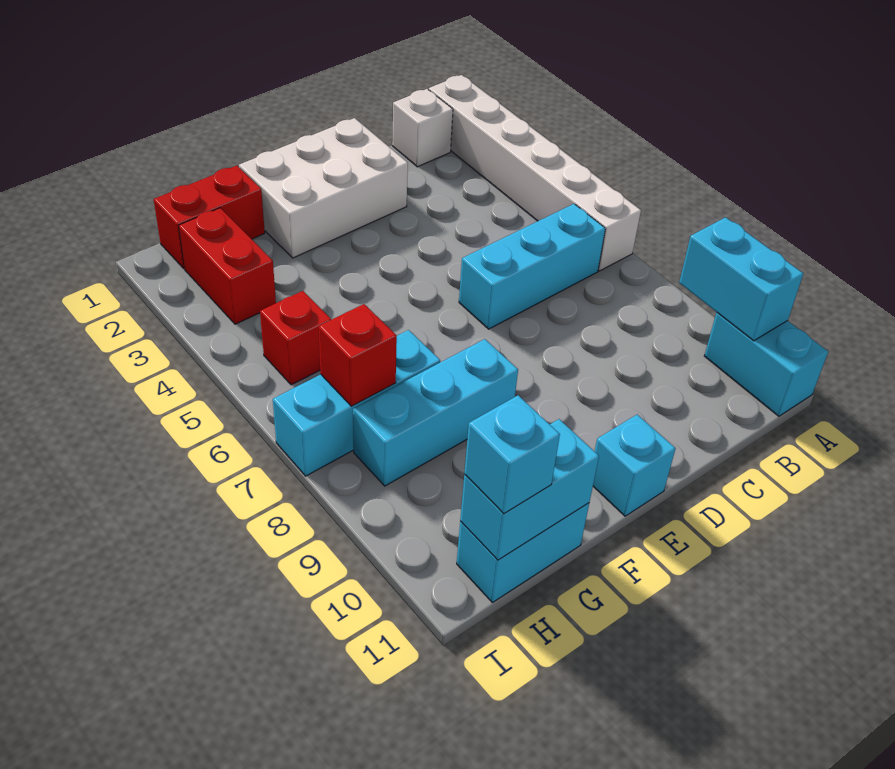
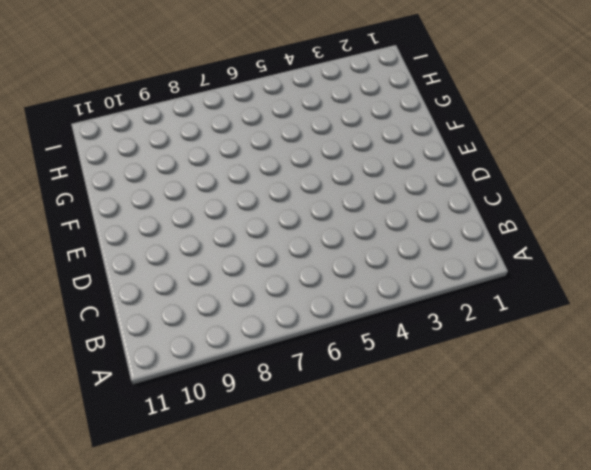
none -> white 1x6 brick [429,75,641,271]
none -> cyan 1x2 brick [704,313,828,416]
none -> white 1x1 brick [392,89,453,167]

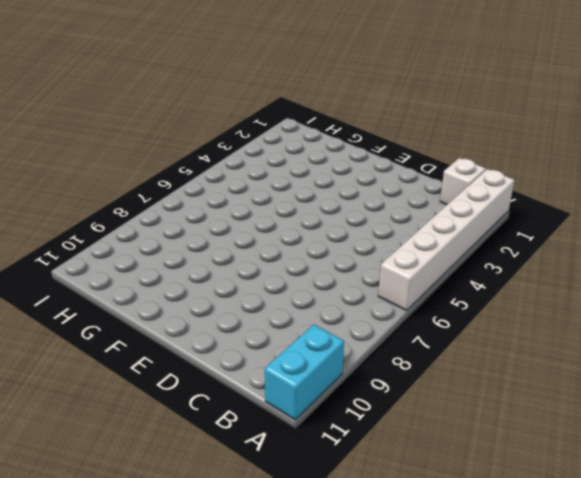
none -> cyan 1x3 brick [459,204,605,329]
none -> white 2x3 brick [239,118,408,258]
none -> cyan 1x1 brick [593,415,676,516]

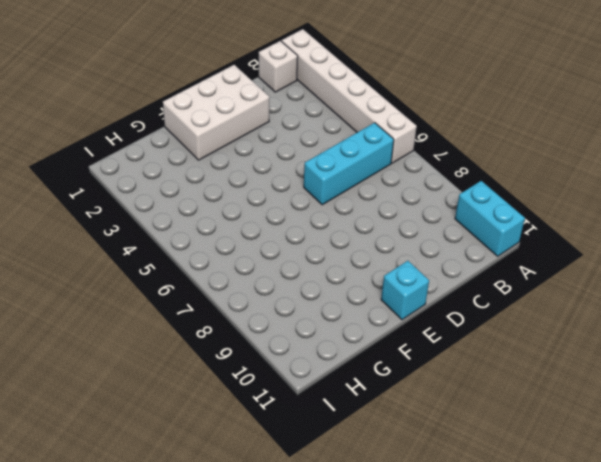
none -> cyan 1x3 brick [353,339,518,486]
none -> red 1x2 brick [154,166,265,268]
none -> cyan 1x3 brick [273,330,440,476]

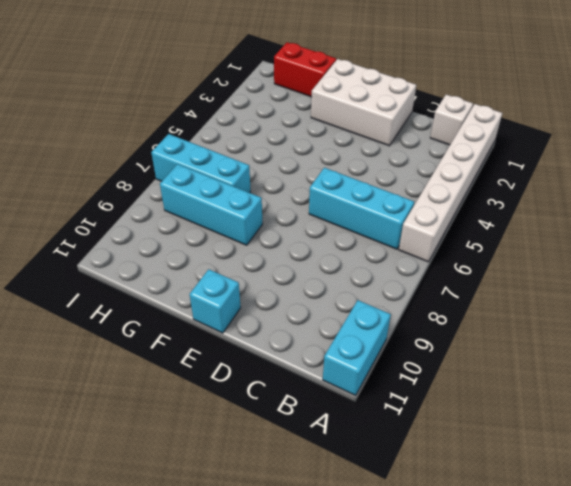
none -> cyan 1x2 brick [457,503,589,603]
none -> red 1x2 brick [179,208,276,324]
none -> red 1x1 brick [260,291,331,385]

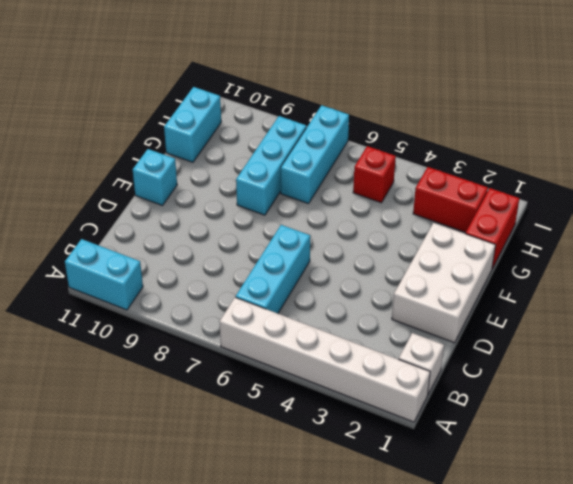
none -> cyan 1x2 brick [679,217,803,341]
none -> cyan 1x2 brick [460,419,599,560]
none -> red 1x1 brick [319,304,397,406]

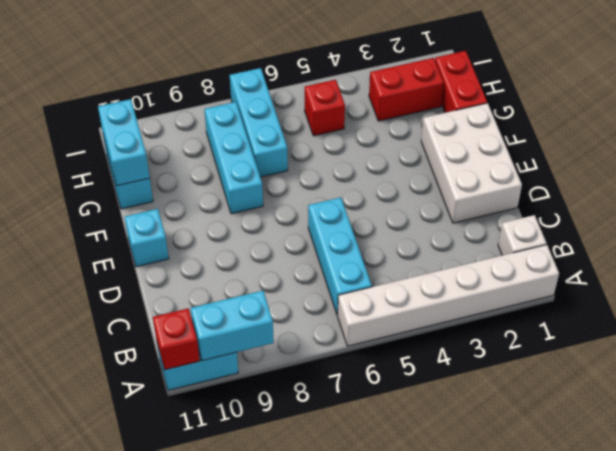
red 1x1 brick [153,309,200,370] -> red 1x1 brick moved to [319,304,397,406]
none -> cyan 1x1 brick [464,395,560,514]

